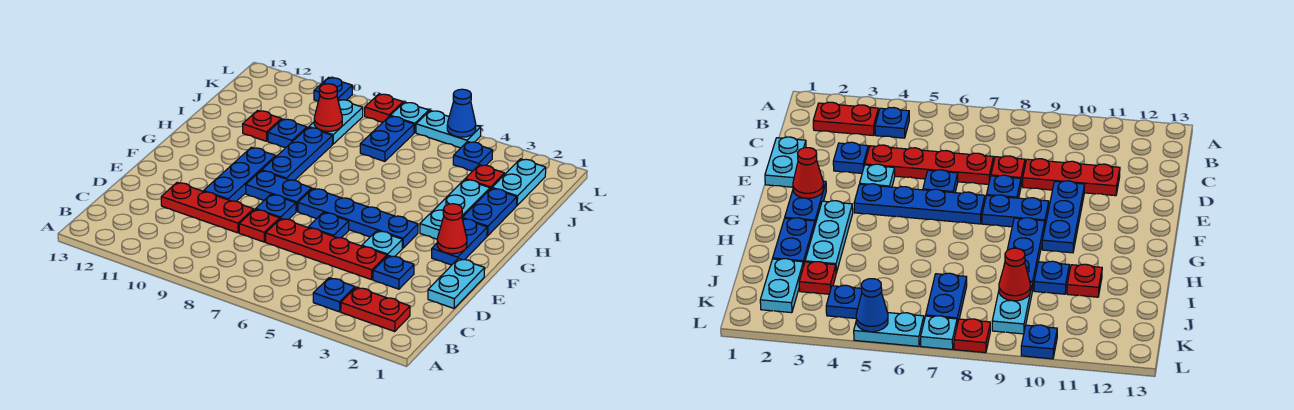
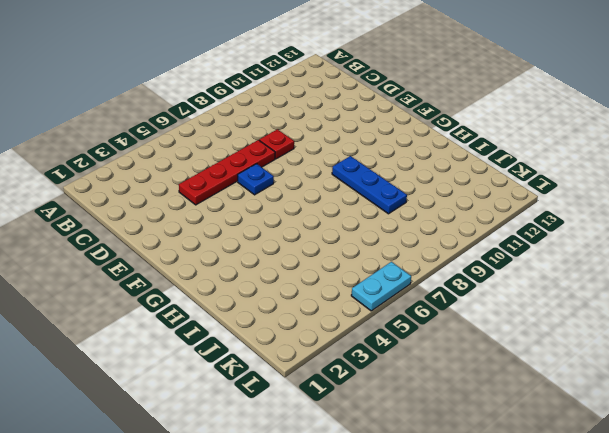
none -> red 1x2 plate [341,287,410,331]
none -> blue 1x1 plate [313,278,355,312]
none -> cyan 1x2 plate [428,259,485,308]
none -> blue 1x1 plate [373,255,414,289]

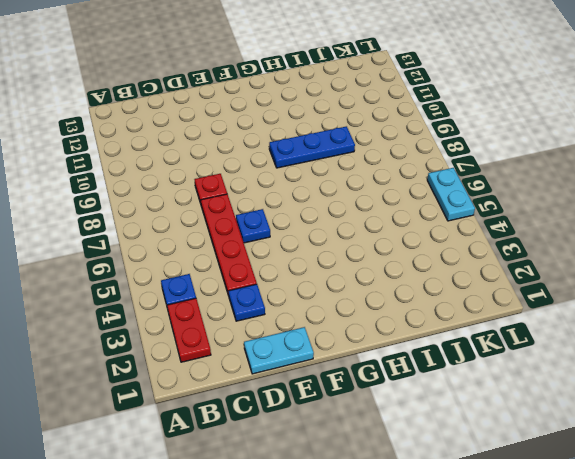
none -> red 1x3 plate [161,182,254,233]
none -> cyan 1x1 plate [362,231,403,257]
none -> blue 1x1 plate [256,194,296,220]
none -> blue 1x3 plate [204,147,276,201]

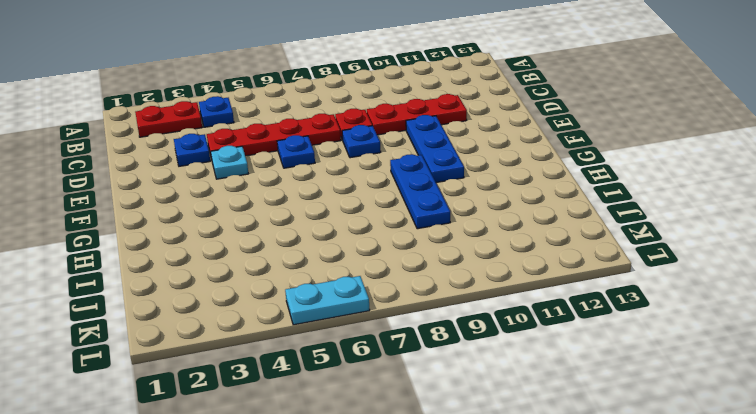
none -> cyan 1x2 plate [428,259,485,308]
none -> blue 1x2 plate [432,219,487,265]
none -> blue 1x4 plate [298,188,418,248]
none -> blue 1x2 plate [246,171,312,212]

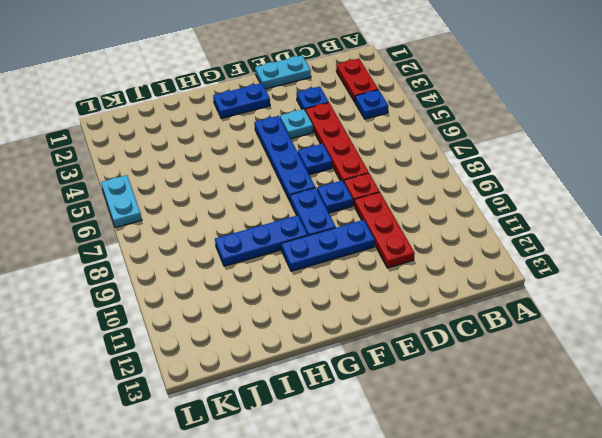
none -> cyan 1x3 plate [420,179,490,239]
none -> blue 1x2 plate [462,188,517,236]
none -> blue 1x1 plate [268,119,307,148]
none -> red 1x1 plate [243,111,281,141]

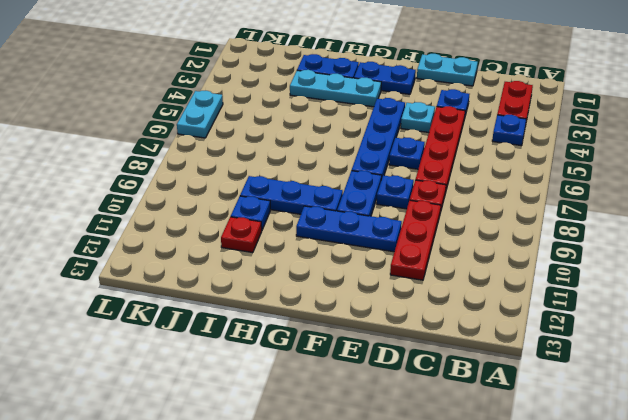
none -> cyan 1x2 plate [492,159,546,205]
none -> red 1x1 plate [465,165,505,189]
none -> blue 1x2 plate [360,116,414,161]
none -> cyan 1x2 plate [309,99,363,144]

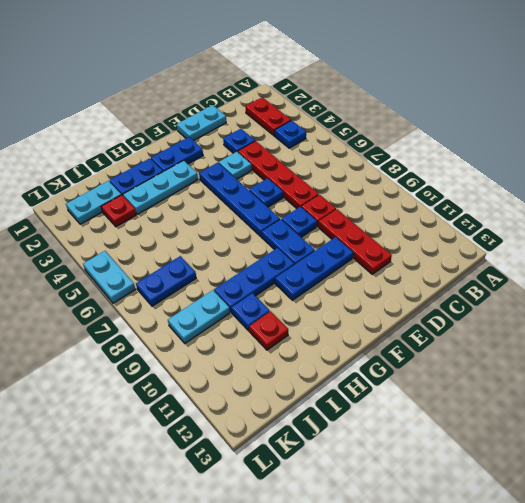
none -> blue 1x1 plate [453,142,493,171]
none -> cyan 1x1 plate [391,102,429,133]
none -> red 1x1 plate [365,94,403,122]
none -> blue 1x1 plate [314,78,352,101]

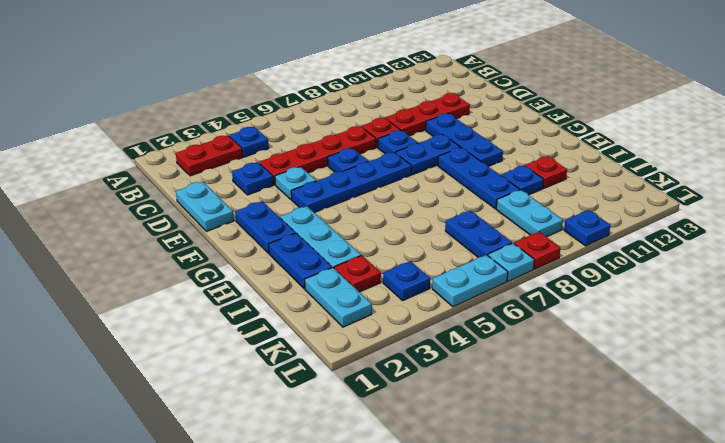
none -> red 1x1 cone [437,204,467,254]
none -> red 1x1 cone [314,84,342,131]
none -> blue 1x1 cone [447,89,476,137]

